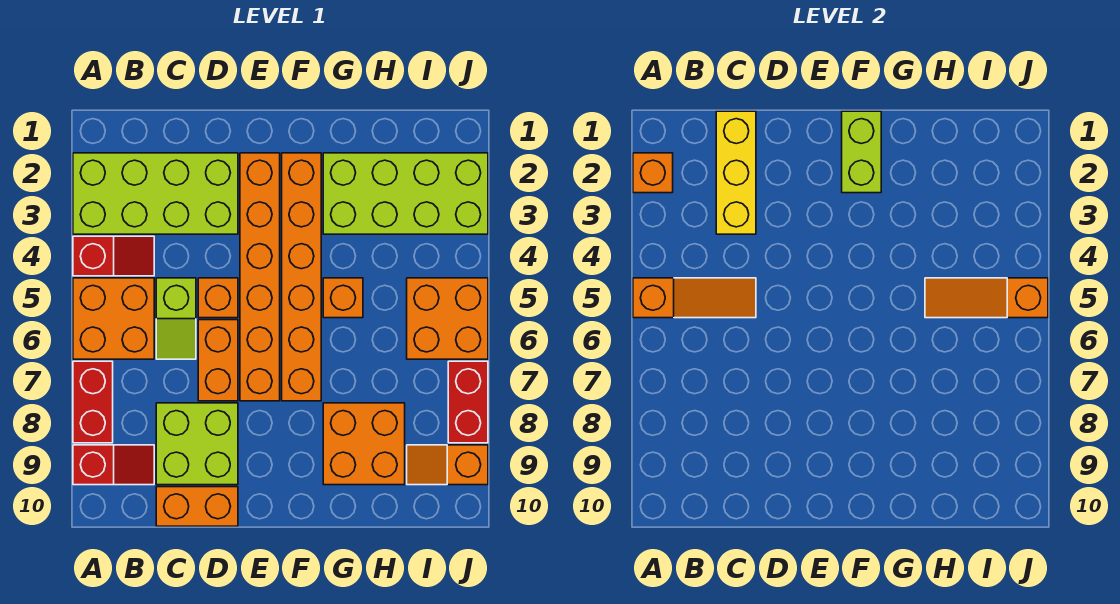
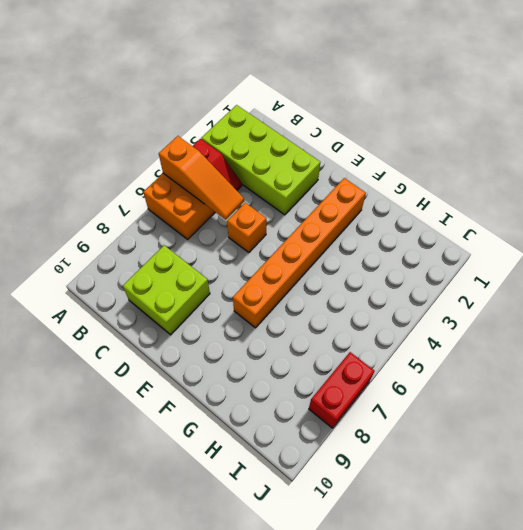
none -> red 1x2 brick [73,361,113,443]
none -> red 1x2 slope [73,445,154,485]
none -> lime 1x2 slope [156,278,196,359]

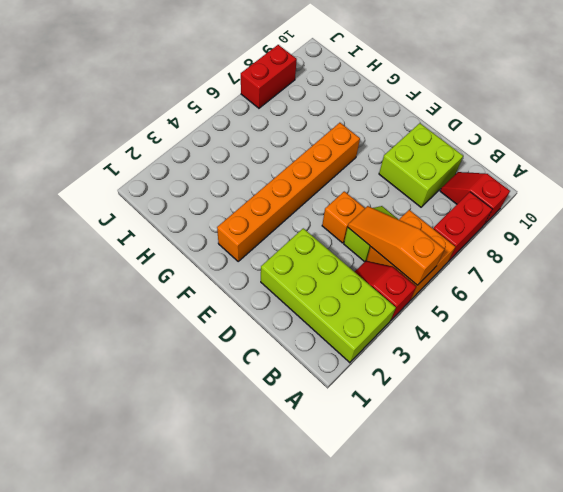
none -> orange 1x2 brick [156,487,238,526]
none -> orange 1x2 brick [198,320,238,401]
none -> orange 1x6 brick [240,153,280,401]

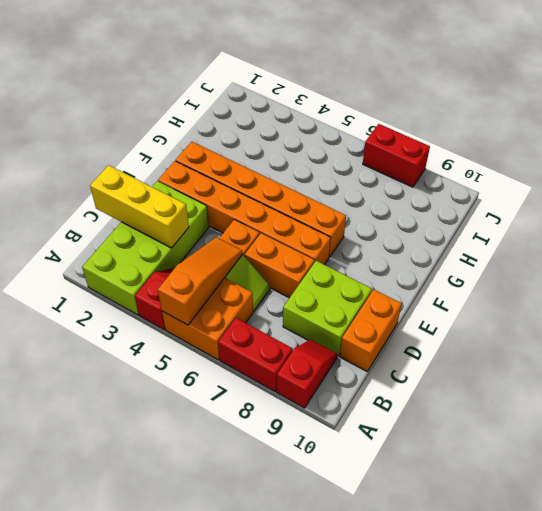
none -> lime 2x4 brick [323,153,488,234]
none -> orange 1x1 brick [323,278,363,318]
none -> orange 2x2 brick [323,403,405,485]

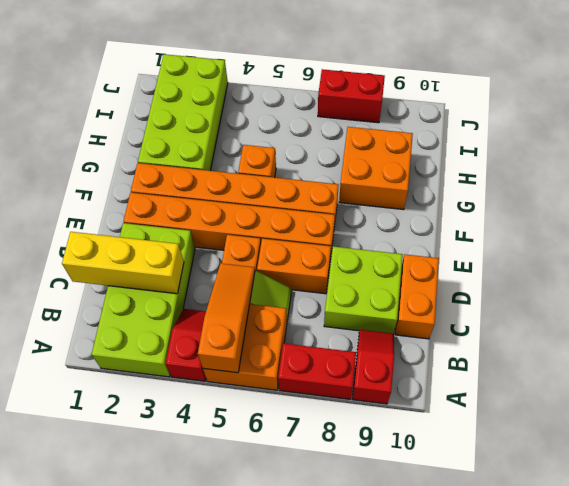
none -> orange 2x2 brick [407,278,488,359]
none -> orange 1x2 slope [407,445,488,485]
none -> orange 1x1 brick [633,153,673,193]

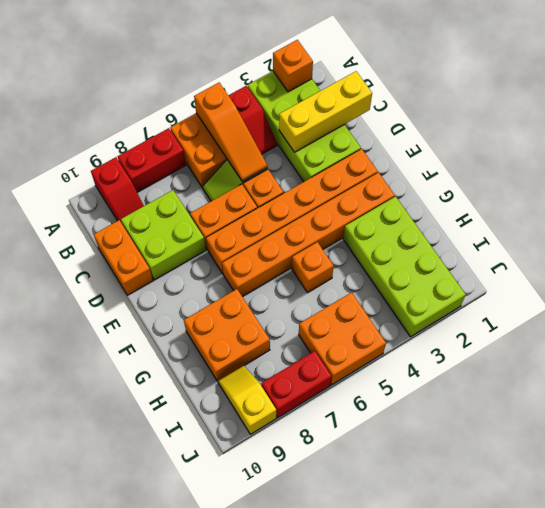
yellow 1x2 slope [218,366,276,434] -> orange 1x2 slope [407,445,488,485]
none -> lime 1x2 brick [842,111,881,193]
none -> orange 1x3 slope [925,278,1048,318]

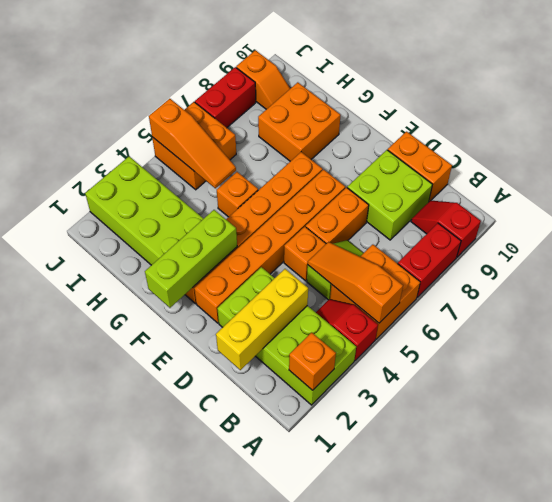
lime 1x3 brick [145,210,237,308] -> lime 1x2 brick [842,111,881,193]

